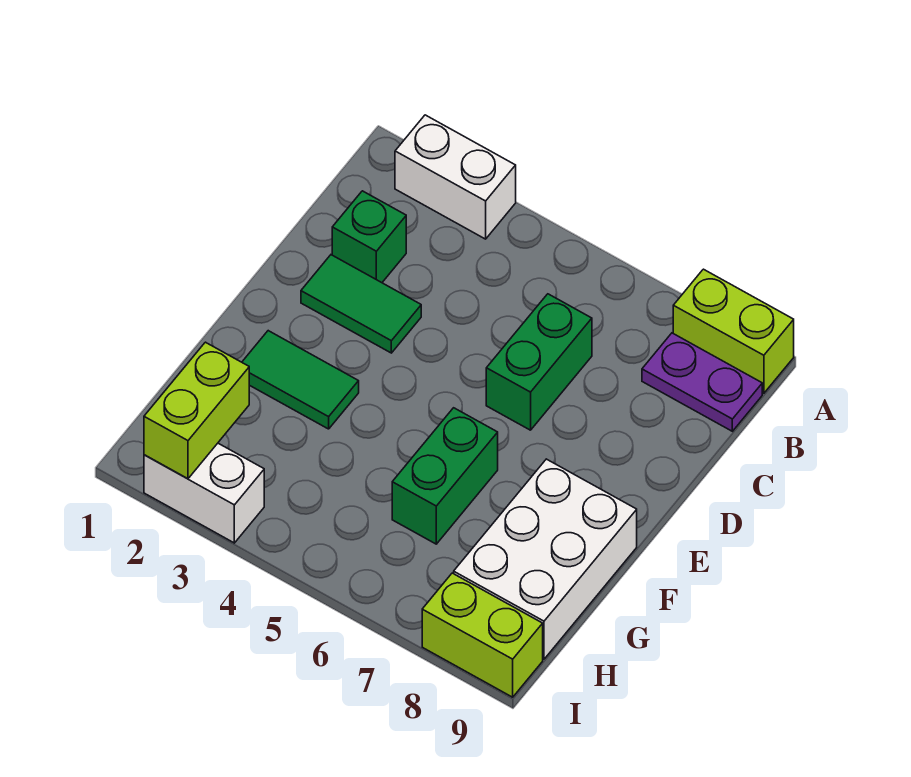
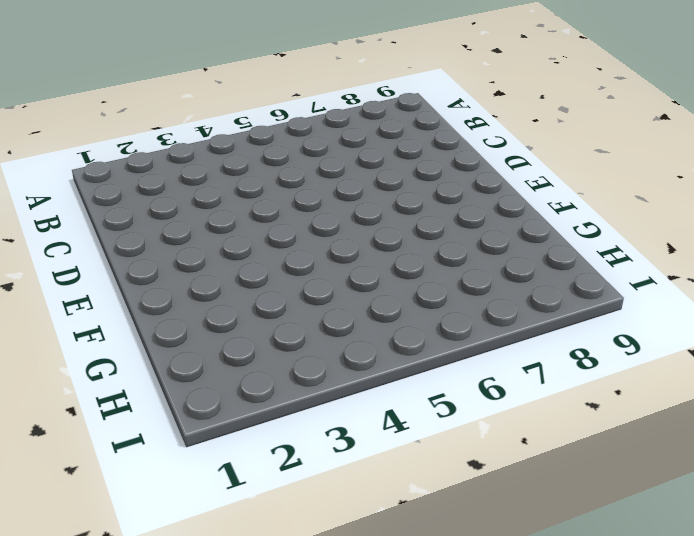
none -> white 1x2 brick [395,115,516,239]
none -> lime 1x2 brick [673,269,794,393]
none -> purple 1x2 plate [642,333,762,431]

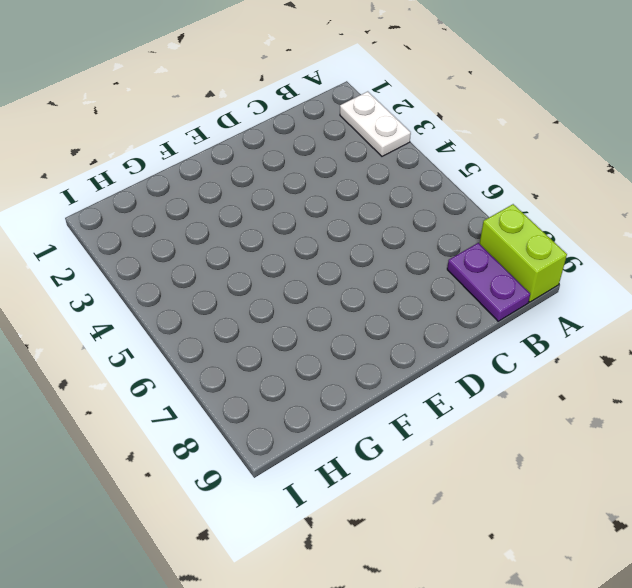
white 1x2 plate [340,92,411,156] -> white 1x2 brick [395,115,516,239]
none -> green 1x1 brick [332,191,406,283]
none -> green 1x2 brick [486,294,592,430]
none -> green 1x2 tile [301,255,421,353]

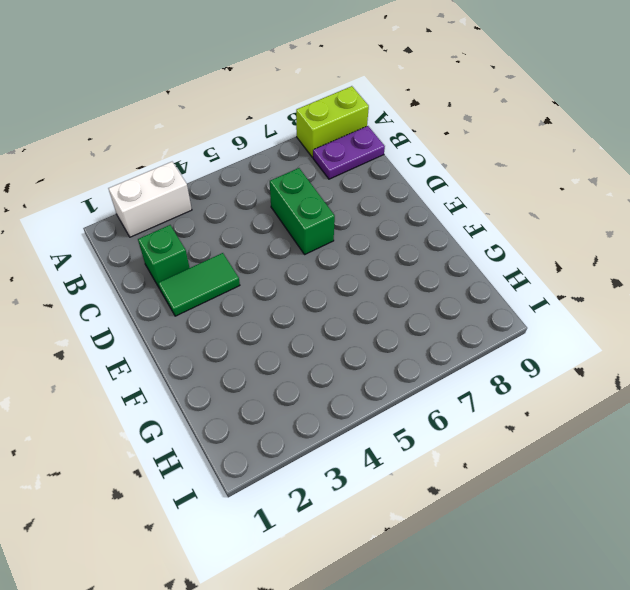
none -> green 1x2 tile [242,331,359,429]
none -> green 1x2 brick [392,408,498,544]
none -> white 2x3 brick [454,459,637,659]

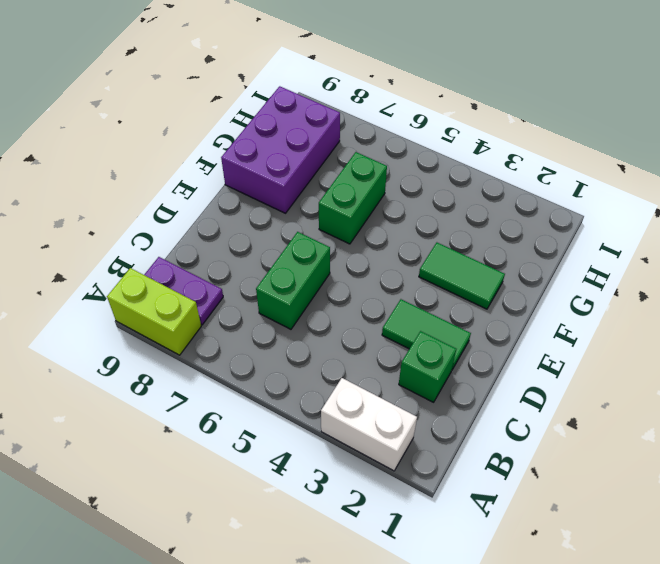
purple 2x3 brick [221,86,340,213] -> white 2x3 brick [454,459,637,659]
none -> white 1x2 brick [144,443,264,543]
none -> lime 1x2 brick [422,573,543,697]
none -> lime 1x2 brick [144,342,249,479]

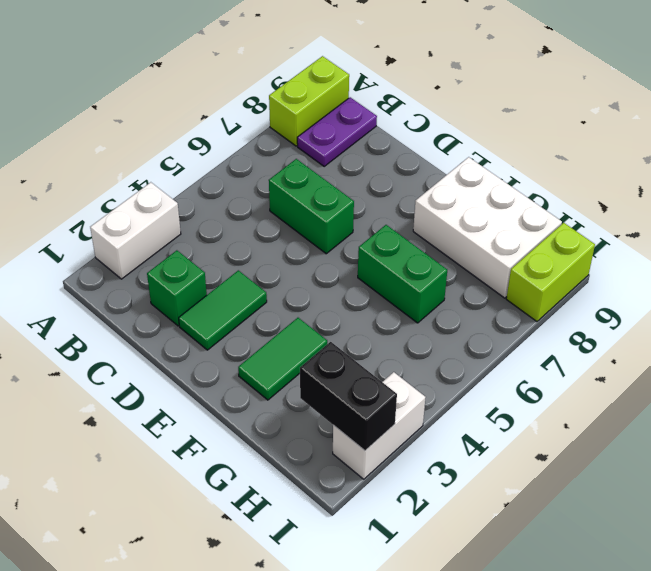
black 1x2 brick [300,342,397,451] -> lime 1x2 brick [144,342,249,479]

